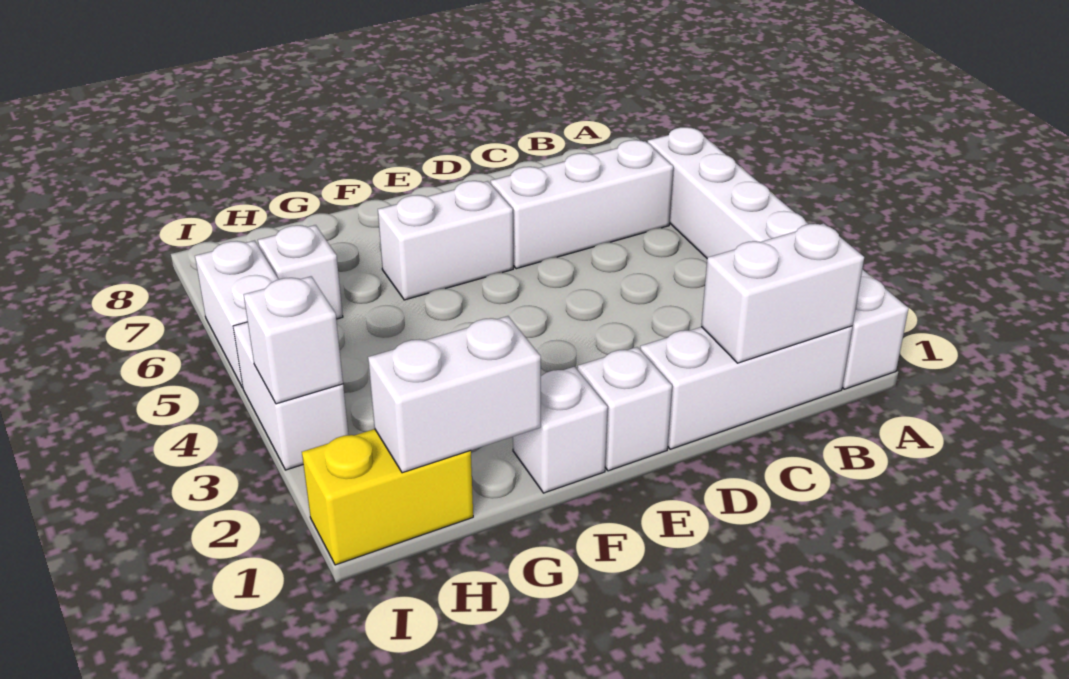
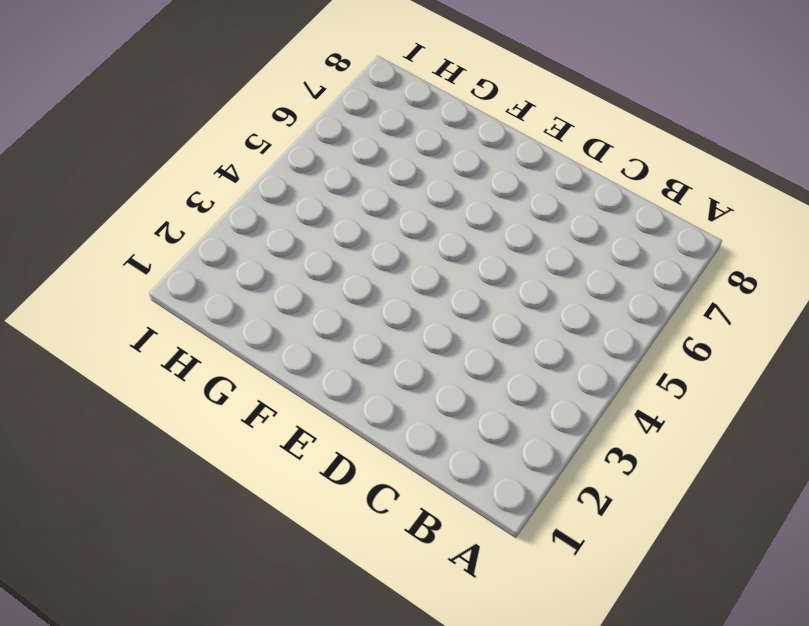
none -> white 1x6 brick [648,127,909,389]
none -> white 1x3 brick [640,326,853,449]
none -> white 1x3 brick [491,140,673,269]

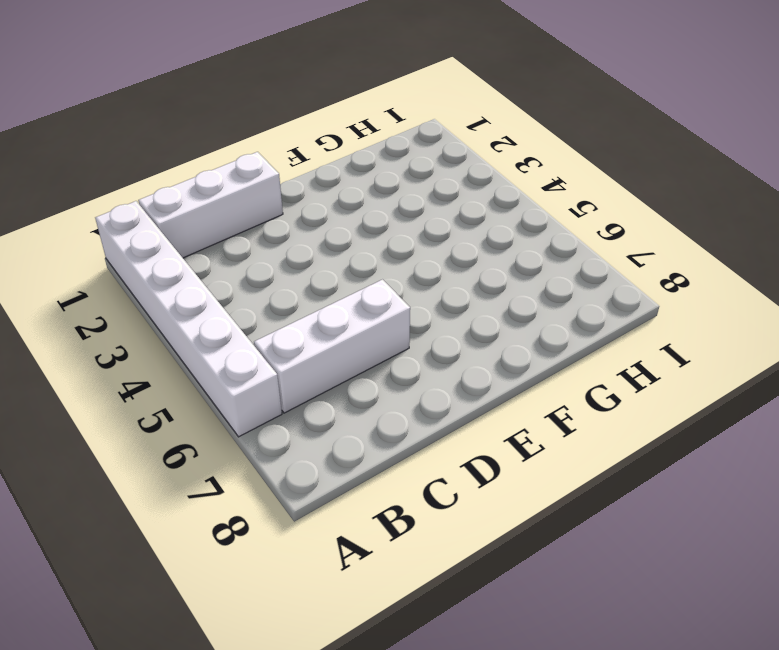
none -> white 1x1 brick [577,347,672,471]
none -> white 1x2 brick [378,181,513,300]
none -> white 1x1 brick [513,367,608,493]

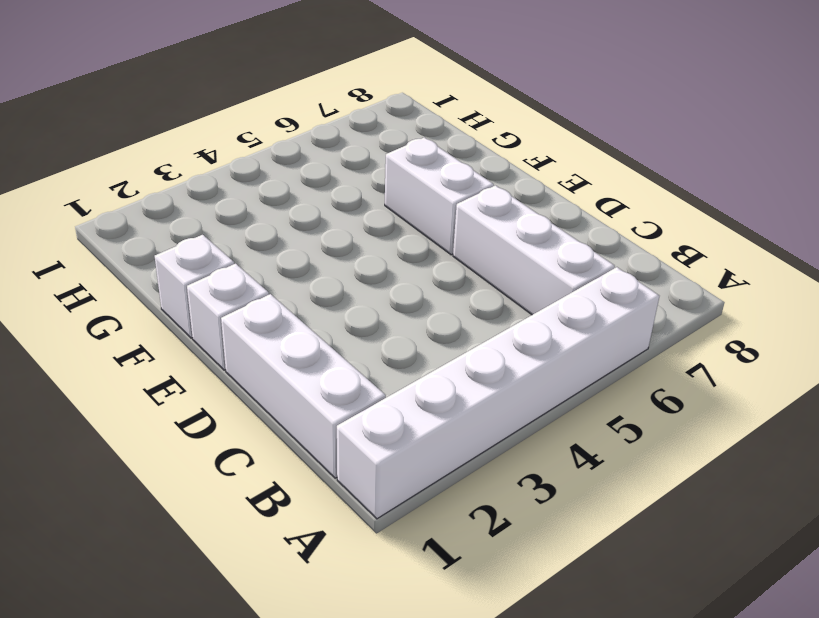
none -> yellow 1x2 brick [302,429,473,565]
none -> white 1x1 brick [258,225,343,319]
none -> white 1x2 brick [233,322,348,470]

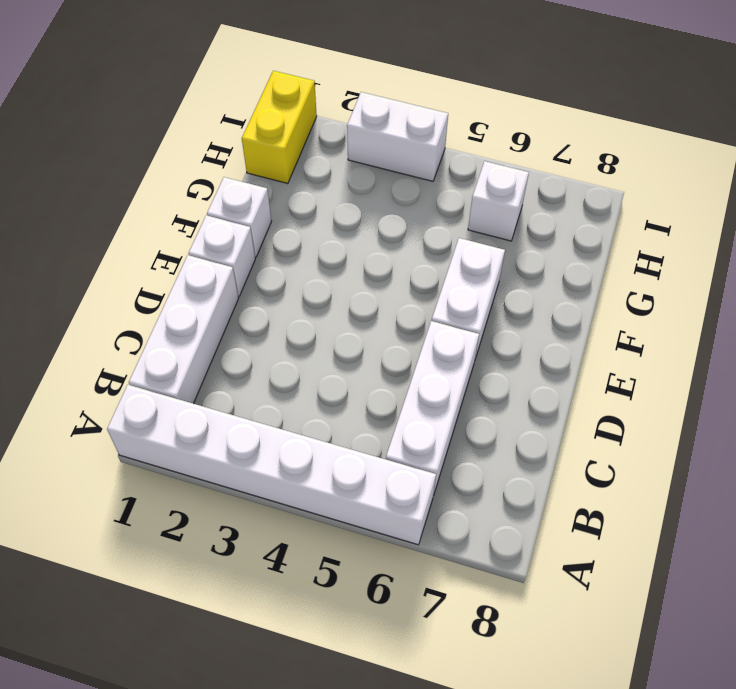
none -> white 1x2 brick [195,241,279,388]
none -> white 1x2 brick [701,223,864,363]
none -> white 1x2 brick [368,316,541,473]

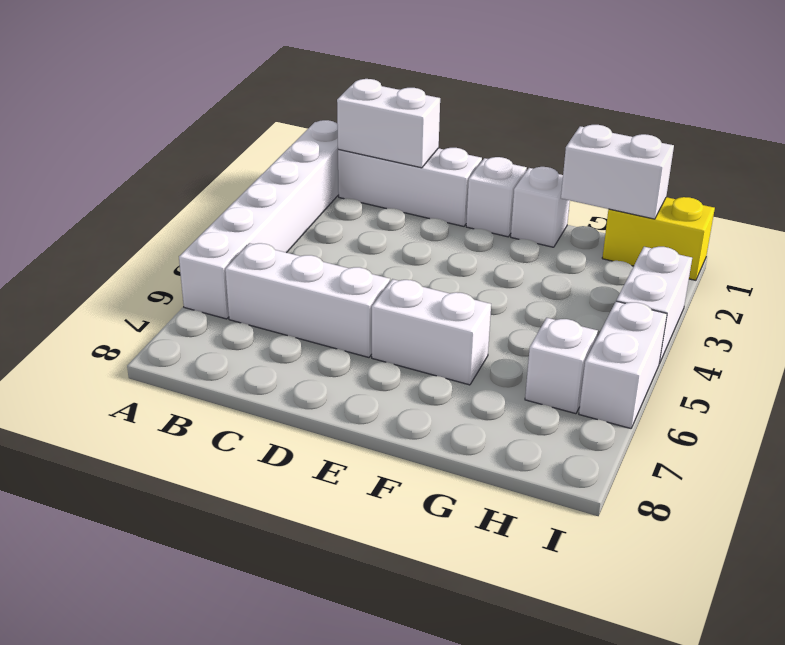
none -> white 1x1 brick [244,276,343,404]

